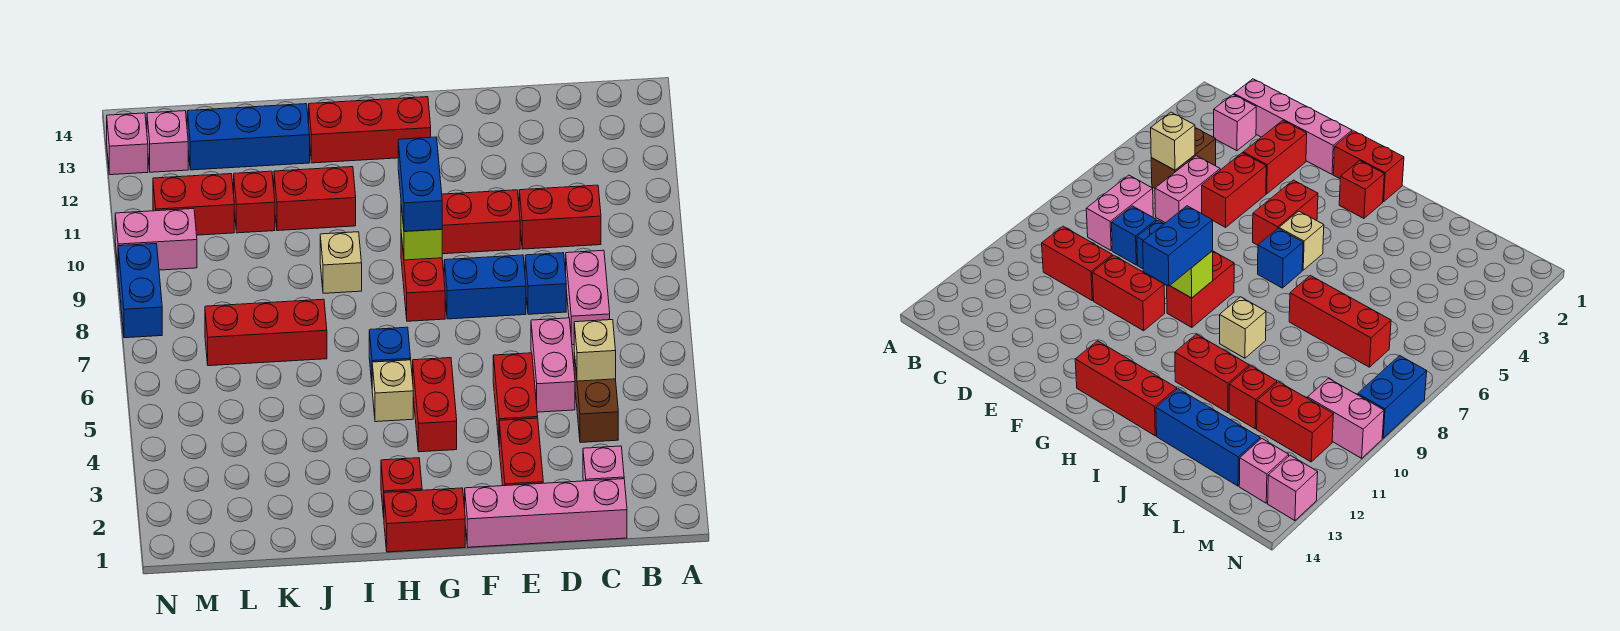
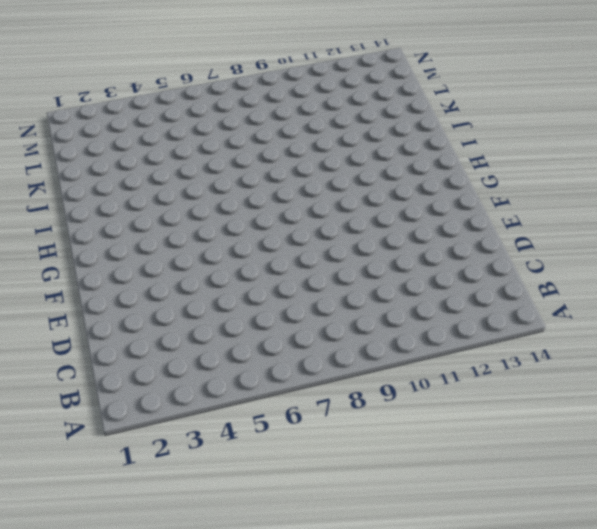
none -> pink 1x4 brick [465,479,627,547]
none -> pink 1x1 brick [583,446,624,481]
none -> brown 1x2 brick [574,353,618,443]
none -> pink 1x2 brick [566,250,610,345]

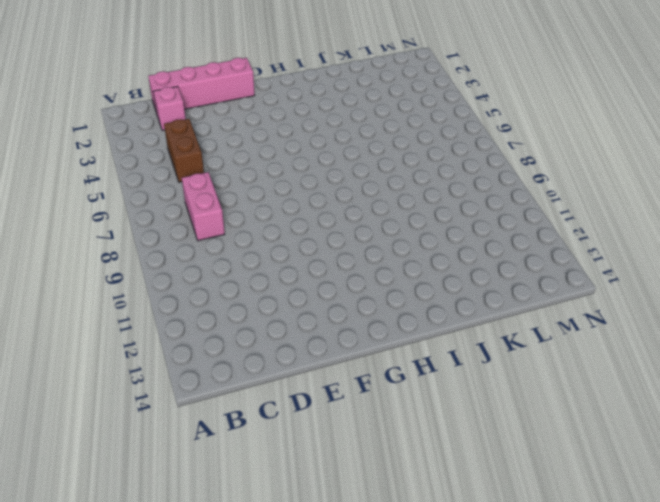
none -> red 1x2 brick [519,185,601,249]
none -> pink 1x2 brick [531,318,575,412]
none -> blue 1x1 brick [525,253,566,314]
none -> red 1x2 brick [499,418,543,486]

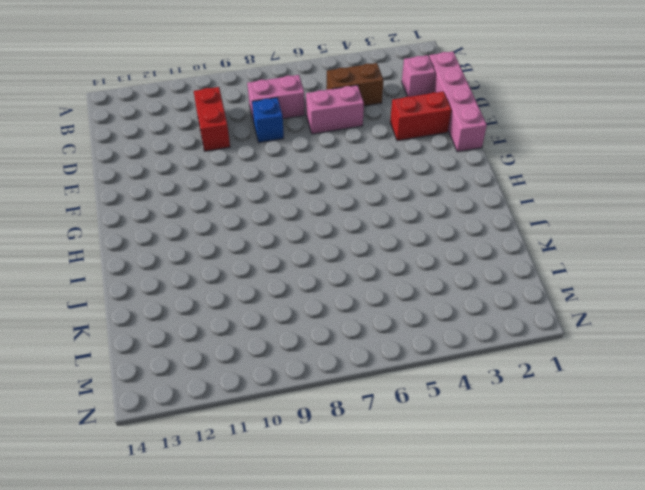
none -> red 1x2 brick [493,353,538,440]
none -> blue 1x2 brick [444,255,526,319]
none -> red 1x2 brick [442,190,520,254]
none -> red 1x2 brick [384,488,465,552]

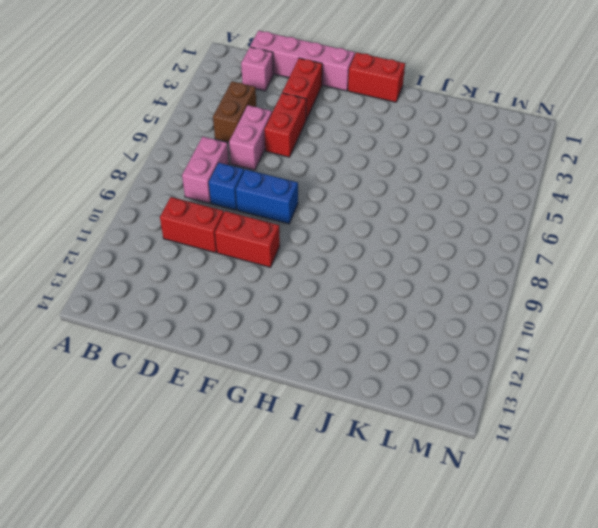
none -> red 1x2 brick [413,358,457,452]
none -> red 1x2 brick [401,234,445,321]
none -> red 1x3 brick [309,97,431,163]
none -> red 1x1 brick [381,458,422,517]

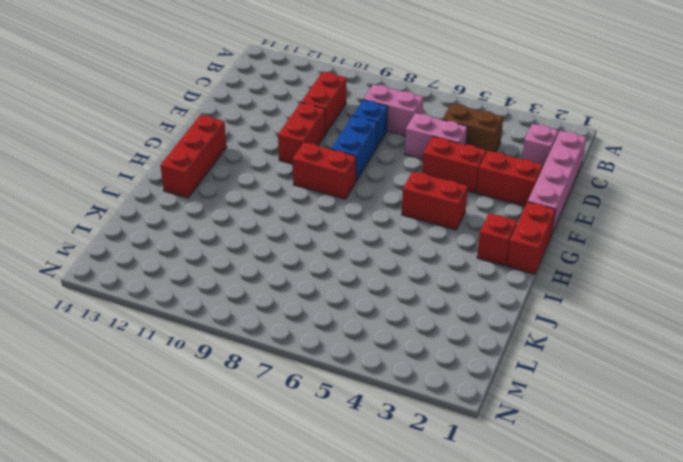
none -> tan 1x1 brick [372,360,413,422]
none -> blue 1x1 brick [369,327,411,382]
none -> tan 1x1 brick [320,232,362,293]
none -> red 1x2 brick [274,167,356,231]

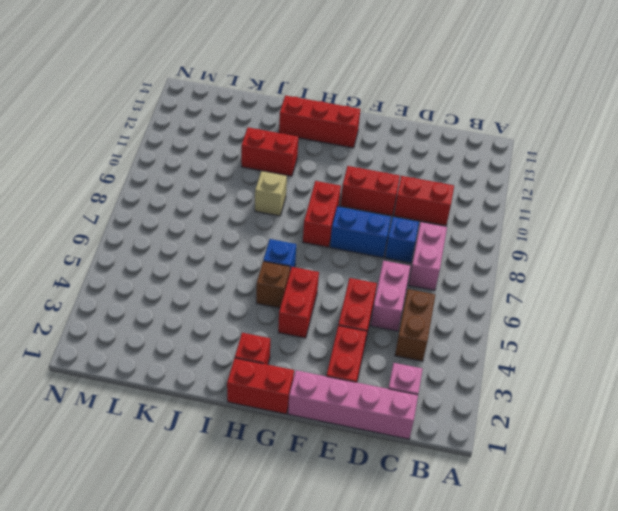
brown 1x1 brick [256,261,290,308] -> tan 1x1 brick [372,360,413,422]
none -> red 1x3 brick [205,299,327,366]
none -> blue 1x3 brick [187,104,310,170]
none -> red 1x1 brick [234,171,275,233]
none -> red 1x2 brick [153,174,234,235]

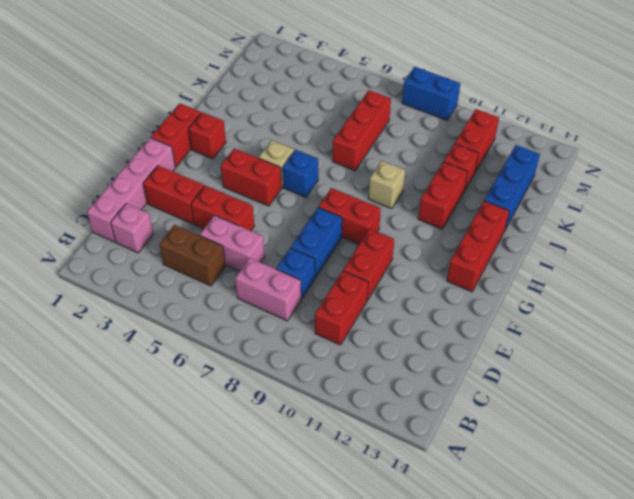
none -> pink 1x2 brick [115,209,197,270]
none -> pink 1x1 brick [147,111,188,172]
none -> pink 1x1 brick [107,113,148,175]
none -> tan 1x1 brick [574,320,616,381]

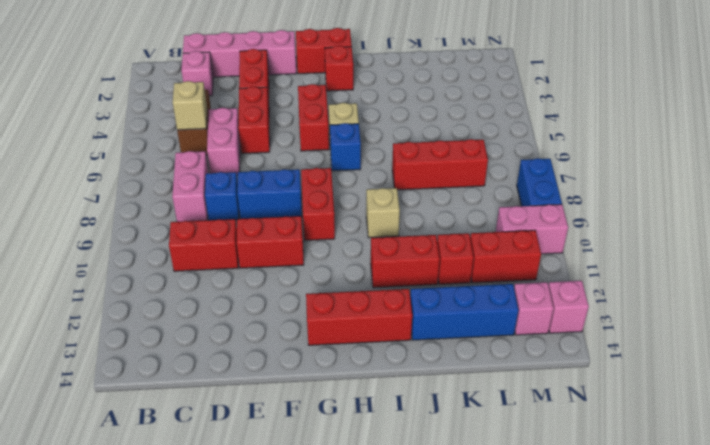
none -> lime 1x1 brick [401,205,442,260]
none -> blue 1x2 brick [398,137,442,231]

